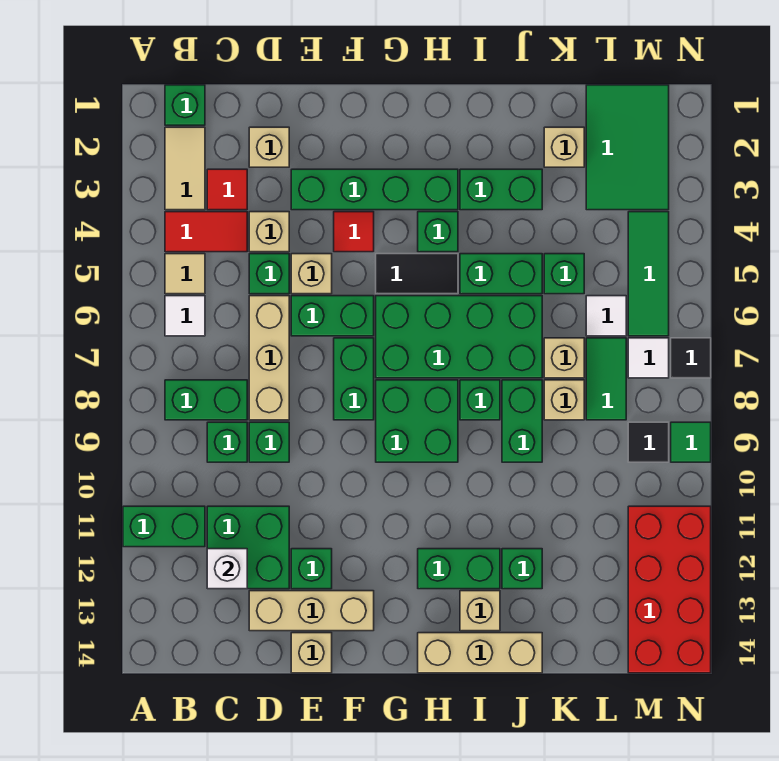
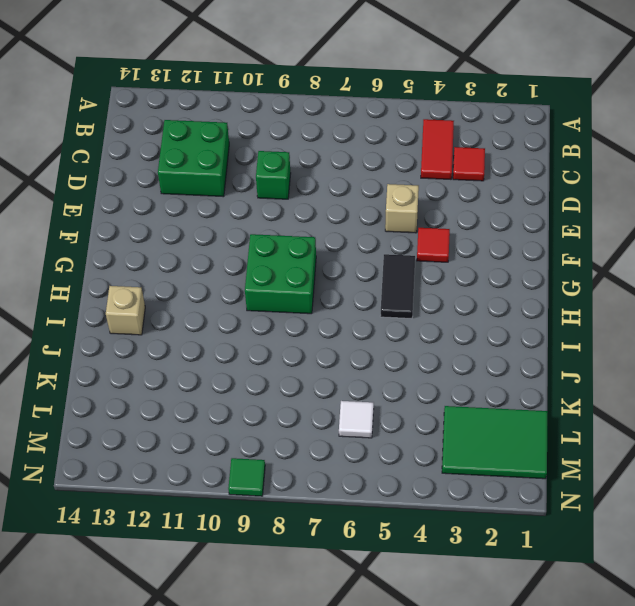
none -> green 1x2 brick [123,506,205,547]
none -> green 1x1 brick [165,85,205,125]
none -> tan 1x2 tile [165,127,205,210]
none -> tan 1x1 tile [165,254,205,294]

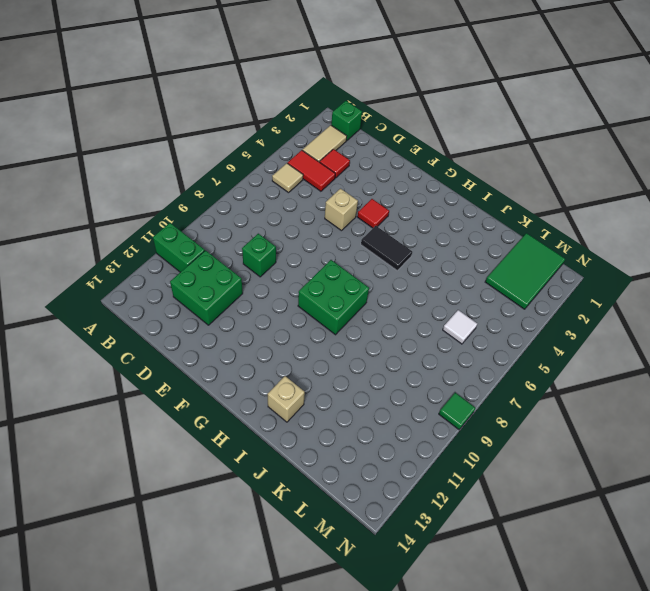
none -> white 1x1 tile [165,296,205,336]
none -> green 1x2 brick [165,380,247,420]
none -> green 1x1 brick [207,422,247,462]
none -> tan 1x1 brick [249,127,289,167]

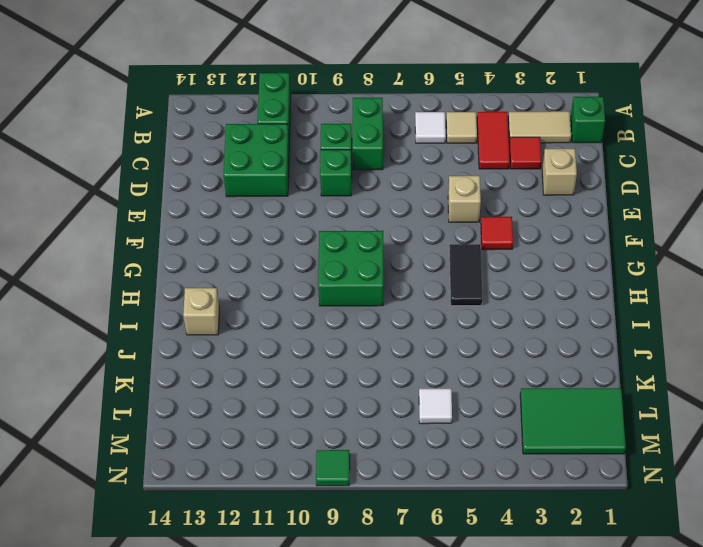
none -> tan 1x1 brick [249,212,289,252]
none -> green 1x1 brick [249,254,289,294]
none -> tan 1x3 brick [249,296,289,420]
none -> tan 1x3 brick [249,591,374,631]

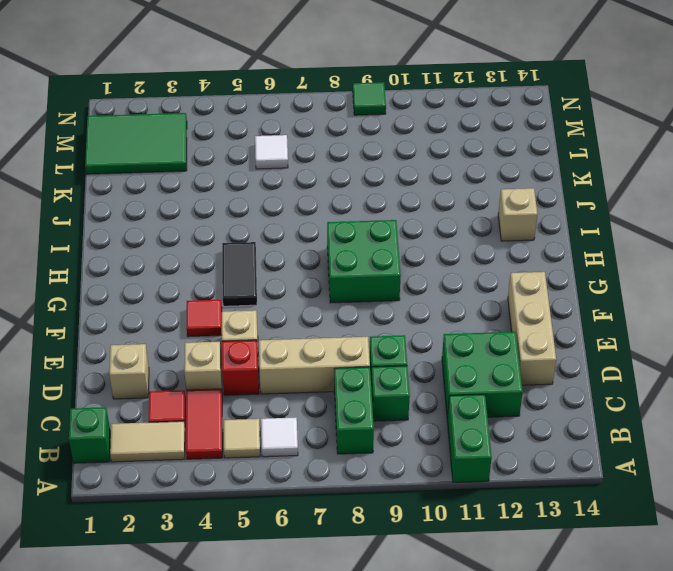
red 1x1 brick [222,340,259,395] -> green 1x1 brick [249,254,289,294]
none -> green 1x4 brick [291,169,458,210]
none -> green 1x2 brick [291,296,374,336]
none -> green 1x1 brick [291,549,332,589]
none -> tan 1x1 brick [291,633,332,673]

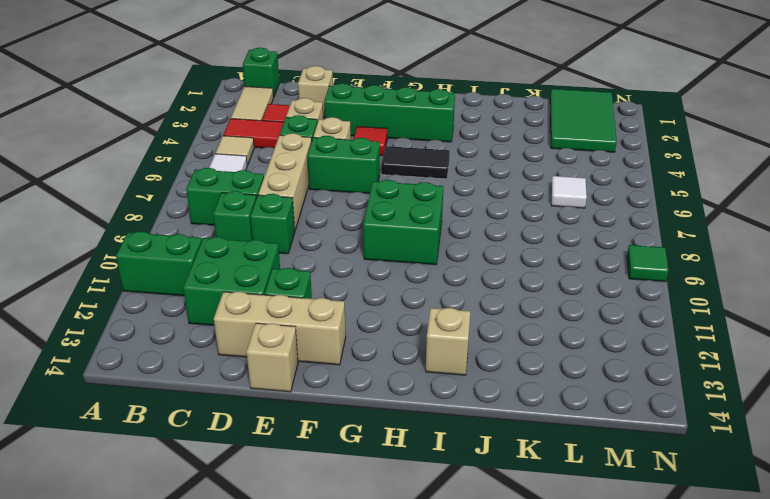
none -> green 1x2 brick [334,338,374,420]
none -> green 2x4 brick [376,296,542,378]
none -> green 1x1 brick [418,212,458,252]
none -> green 1x2 brick [418,549,500,589]

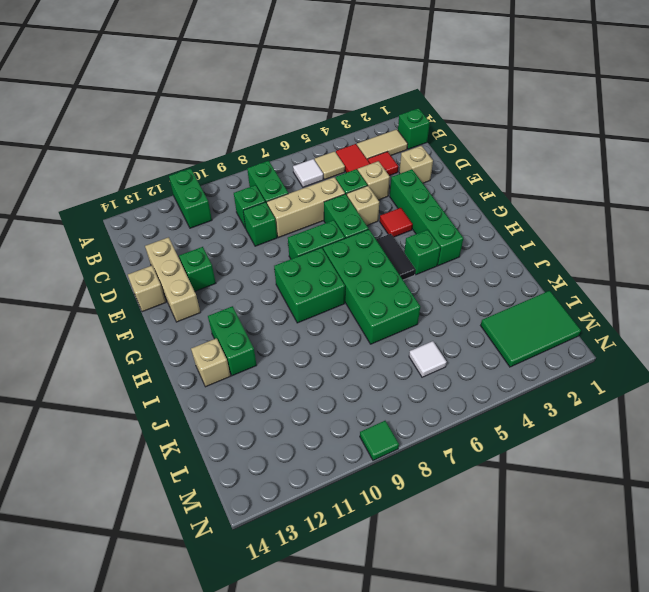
none -> green 2x2 brick [207,506,289,589]
none -> tan 1x3 brick [418,633,542,673]
none -> green 1x2 brick [460,169,542,210]
none -> green 1x2 brick [460,254,542,294]

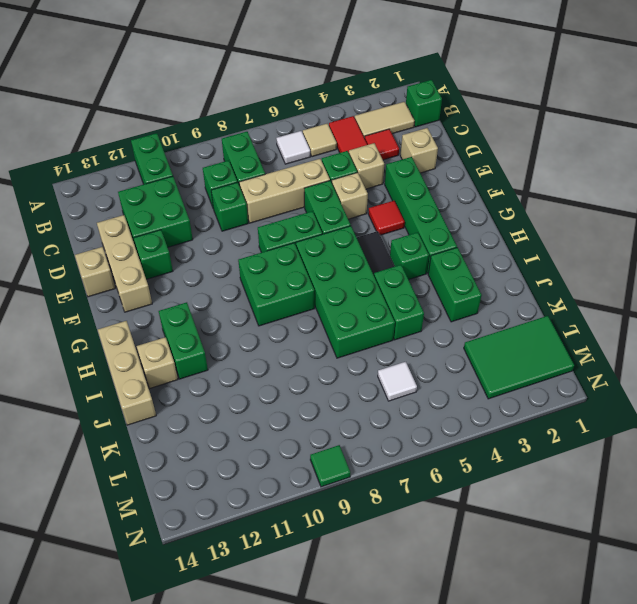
none -> green 1x1 brick [460,380,500,420]
none -> green 1x2 brick [502,380,542,462]
none -> green 1x1 brick [502,549,542,589]
none -> tan 1x1 brick [544,127,584,167]

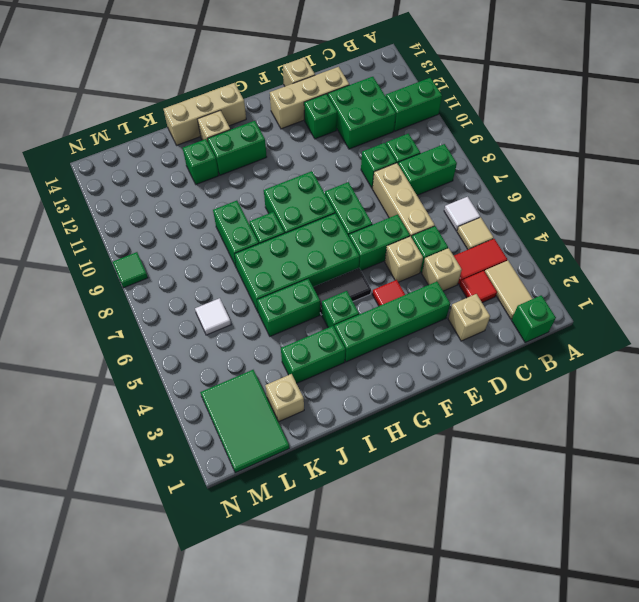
none -> green 1x1 brick [544,254,584,294]
none -> tan 1x1 brick [544,338,584,378]
none -> tan 1x1 brick [544,380,584,420]
none -> green 1x2 tile [586,338,626,420]

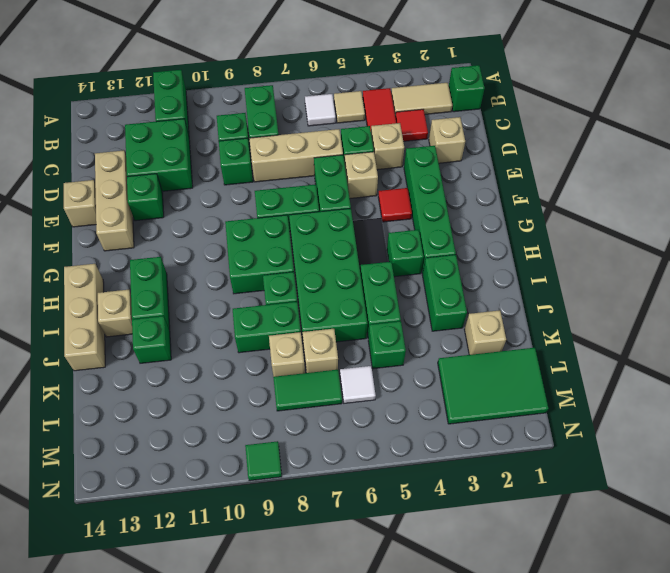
none -> green 1x3 tile [628,212,669,336]
none -> white 1x1 tile [628,338,669,378]
none -> black 1x1 tile [628,422,669,462]
none -> red 2x4 brick [628,506,711,673]

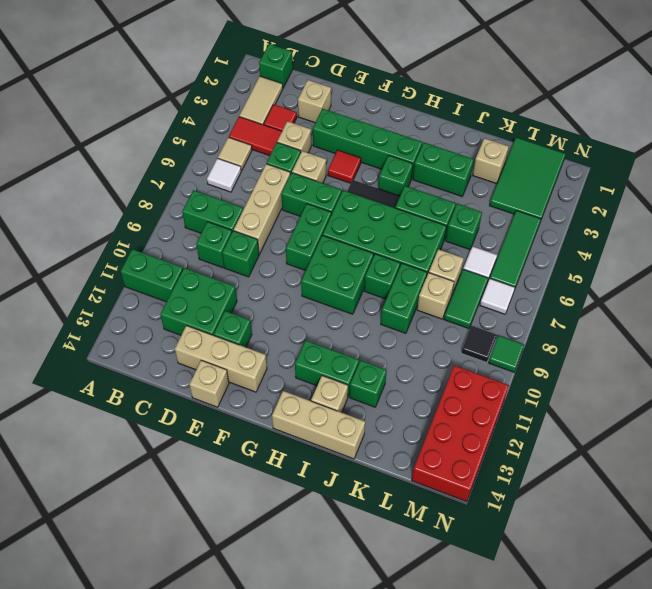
none -> black 1x1 tile [671,338,711,378]
none -> white 1x1 brick [207,549,247,589]

